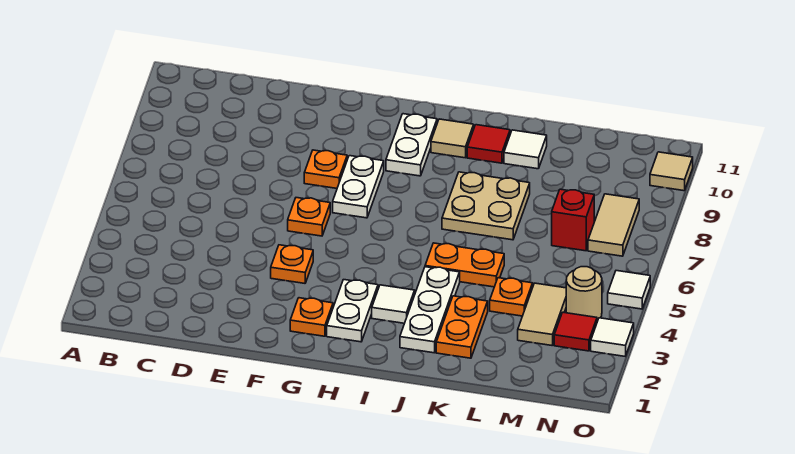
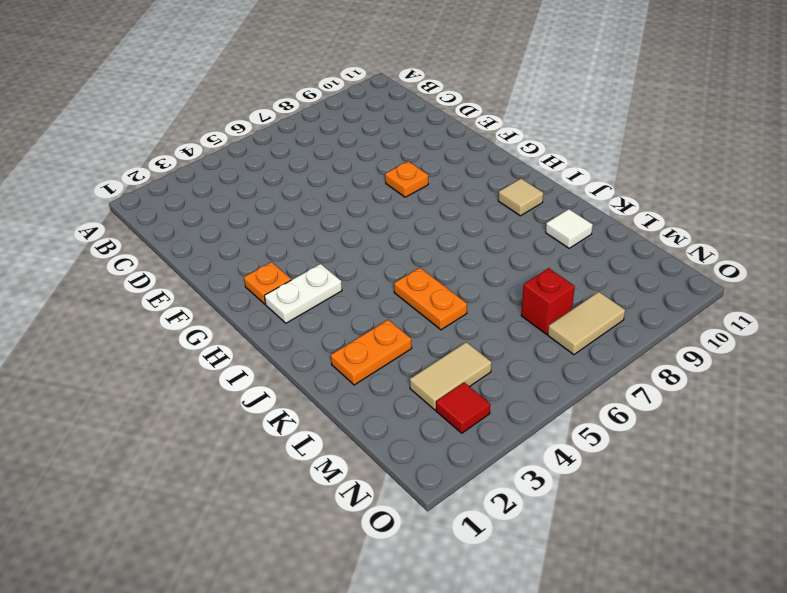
none -> orange 1x1 plate [271,245,313,283]
none -> orange 1x1 plate [288,198,330,236]
none -> white 1x2 plate [333,156,384,218]

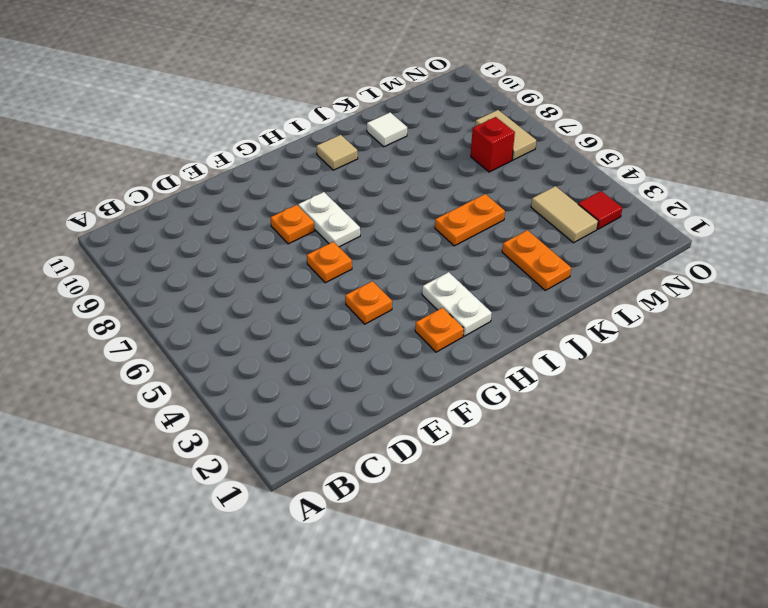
none -> white 1x2 plate [386,114,437,176]
none -> white 1x1 tile [372,285,415,323]
none -> white 1x3 plate [400,267,460,353]

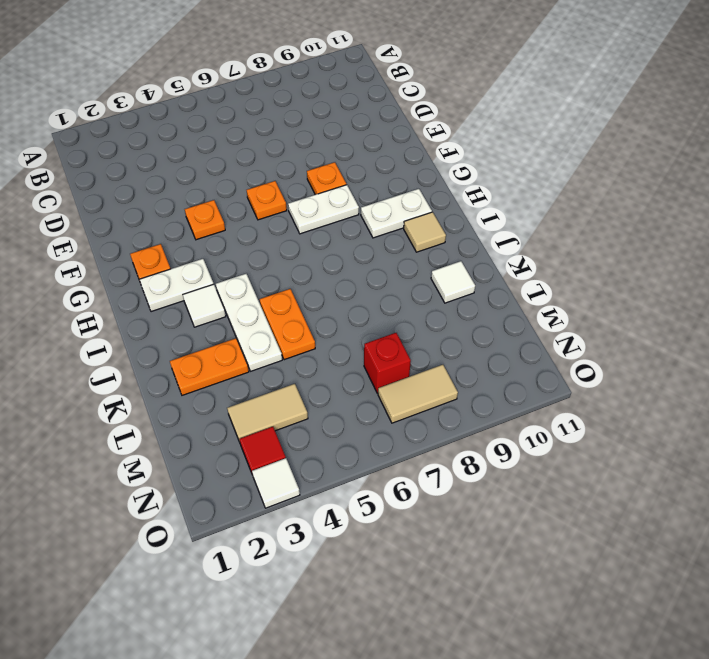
white 1x3 plate [216,274,282,371] -> white 1x3 plate turned to [400,267,460,353]
none -> tan 2x2 plate [442,172,530,240]
none -> red 1x1 tile [467,125,510,163]
none -> orange 1x1 plate [490,278,533,316]

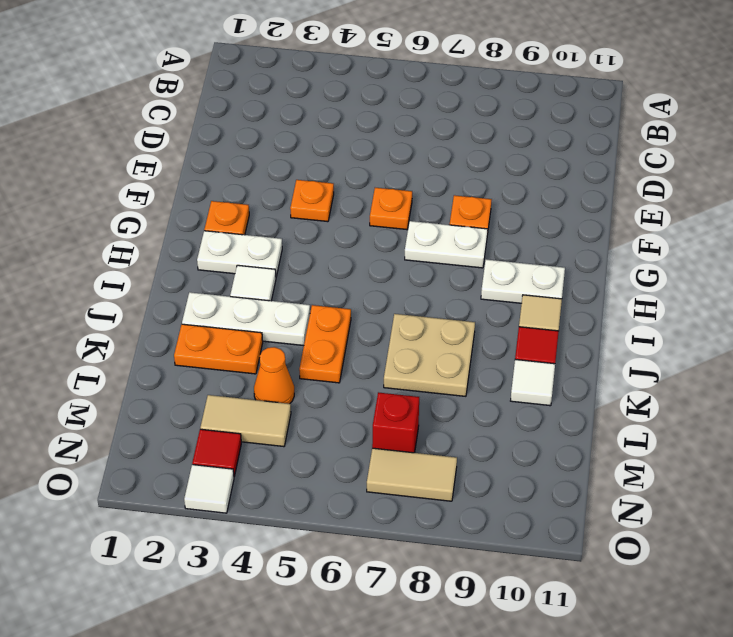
orange 1x1 cone [254,347,294,404] -> orange 1x1 plate [490,278,533,316]
none -> tan 1x1 round brick [566,267,602,321]
none -> white 1x1 tile [608,271,650,309]
none -> tan 1x1 tile [650,152,693,191]

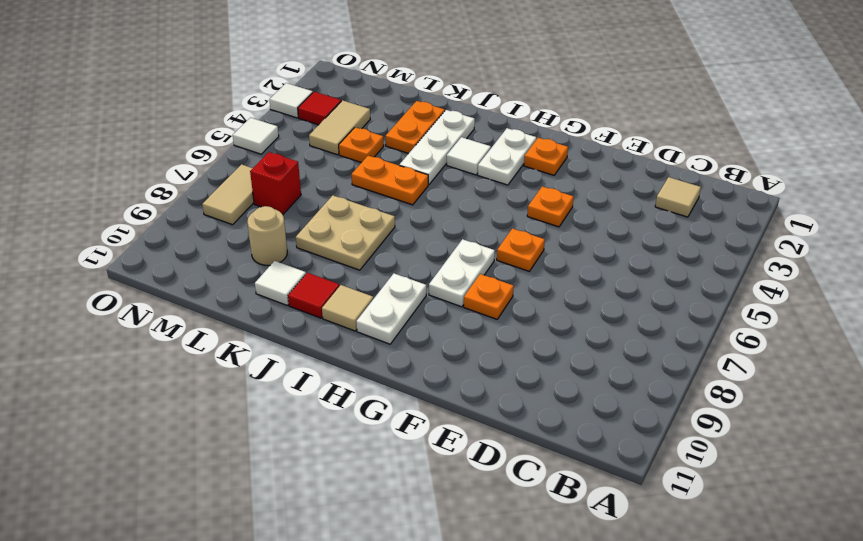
tan 1x1 tile [655,177,701,217] -> tan 1x1 tile moved to [650,152,693,191]
tan 1x1 round brick [247,206,287,265] -> tan 1x1 round brick moved to [566,267,602,321]

